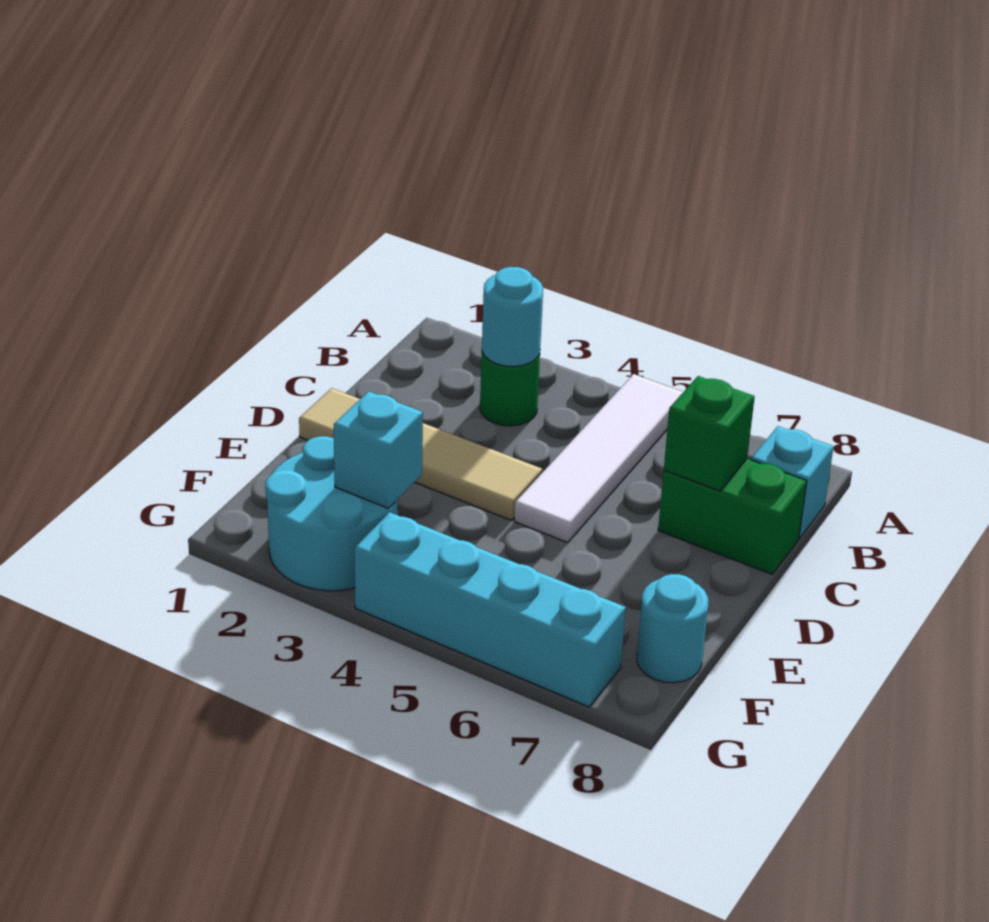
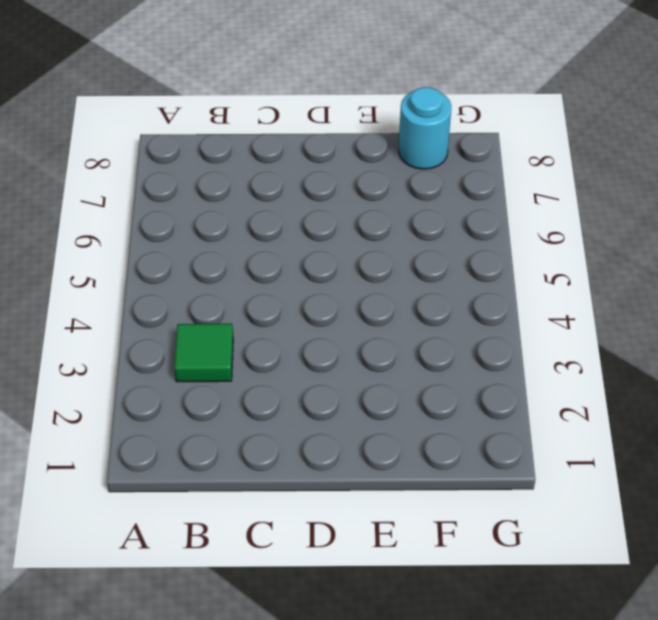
green 1x1 tile [174,324,233,382] -> green 1x1 round brick [480,352,540,426]
none -> white 1x4 tile [514,374,683,543]
none -> cyan 1x1 brick [751,426,833,538]

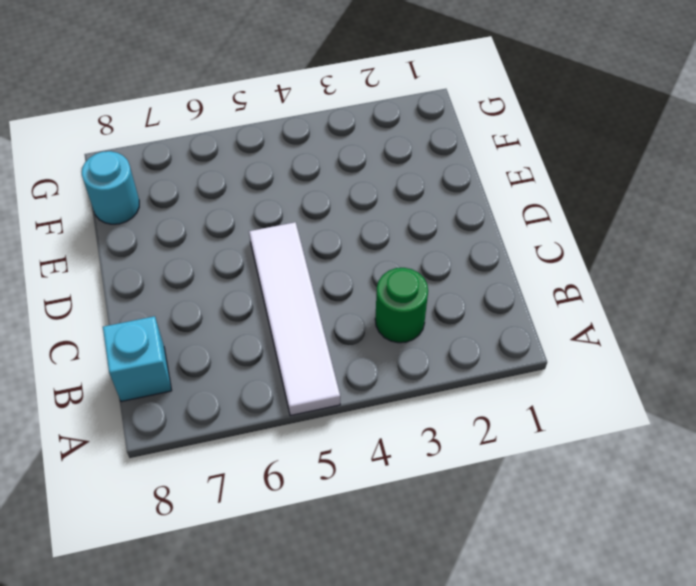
none -> green 1x2 brick [658,459,807,574]
none -> tan 1x4 tile [299,388,542,520]

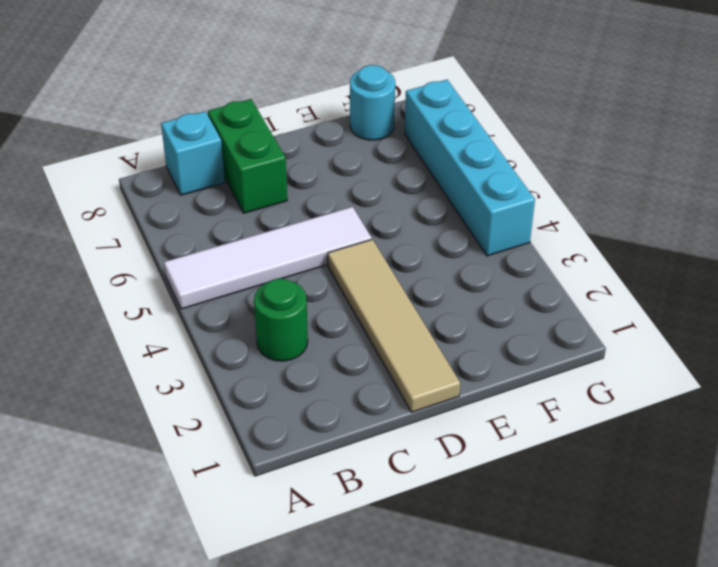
none -> cyan 2x2 round brick [265,436,397,591]
none -> cyan 1x1 round brick [482,267,543,367]

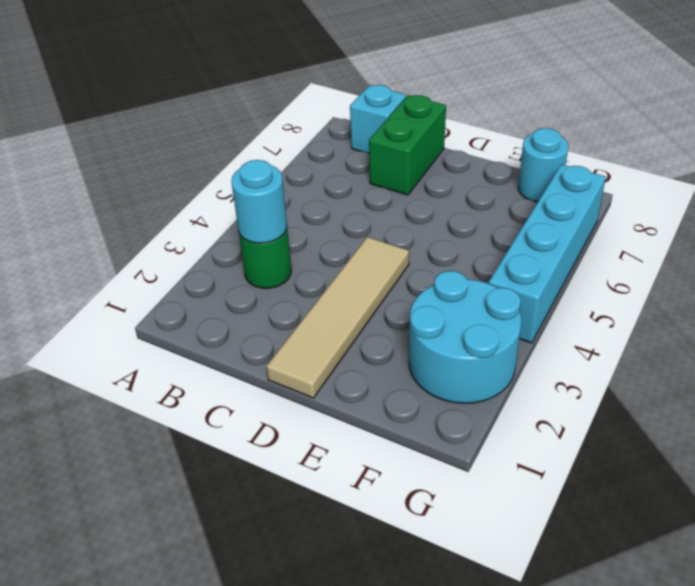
none -> white 1x4 tile [514,374,683,543]
none -> green 1x1 brick [664,376,755,491]

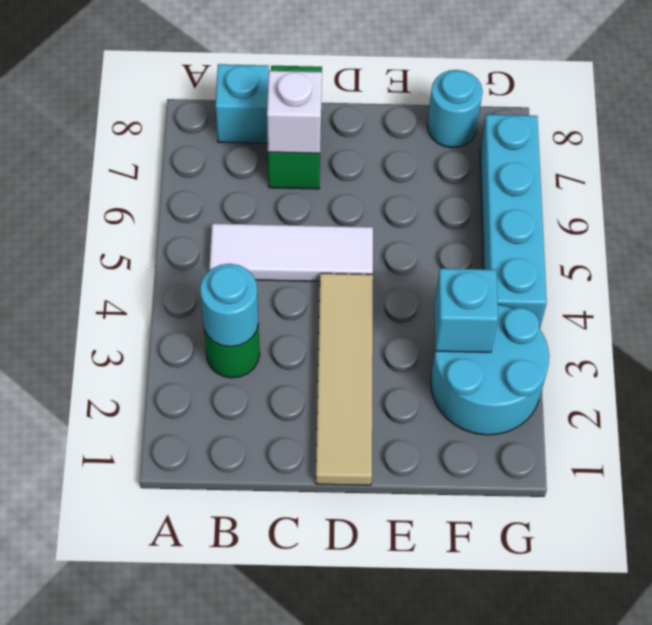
white 1x3 tile [210,223,373,282] -> white 1x4 tile [514,374,683,543]
white 1x1 brick [267,71,322,153] -> green 1x1 brick [664,376,755,491]

